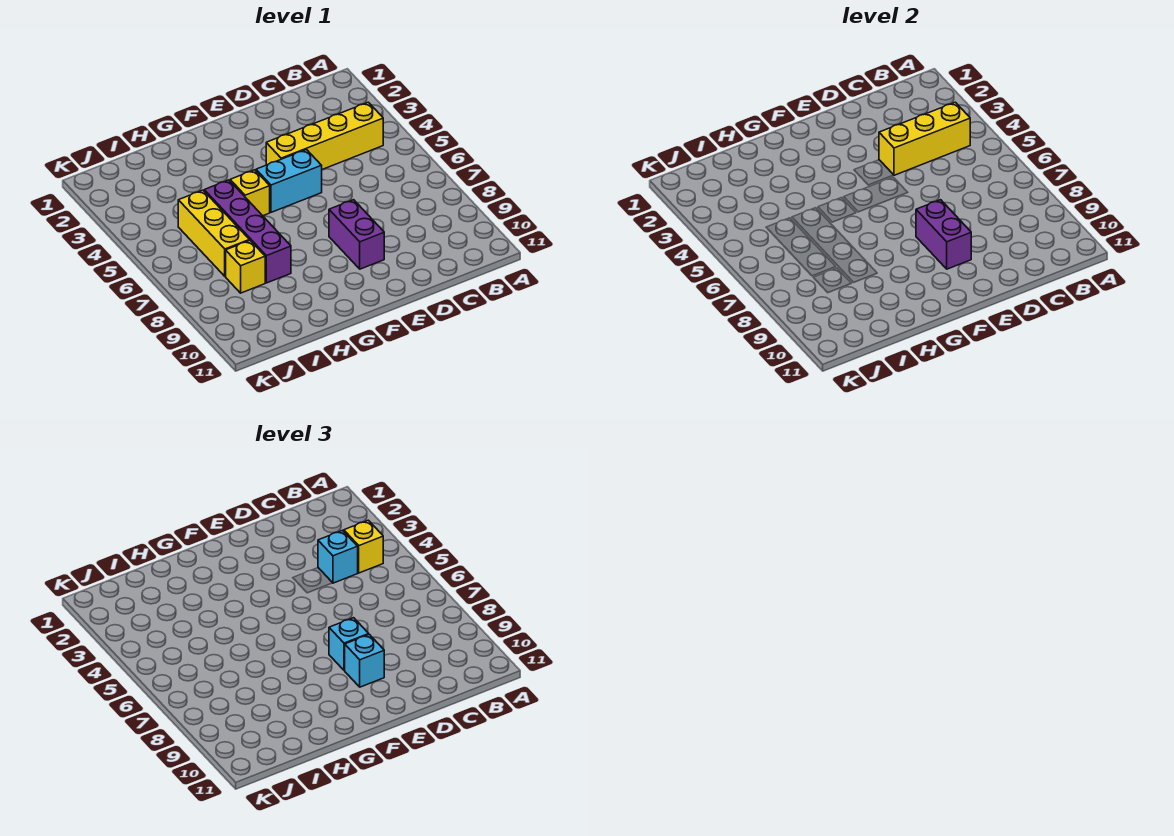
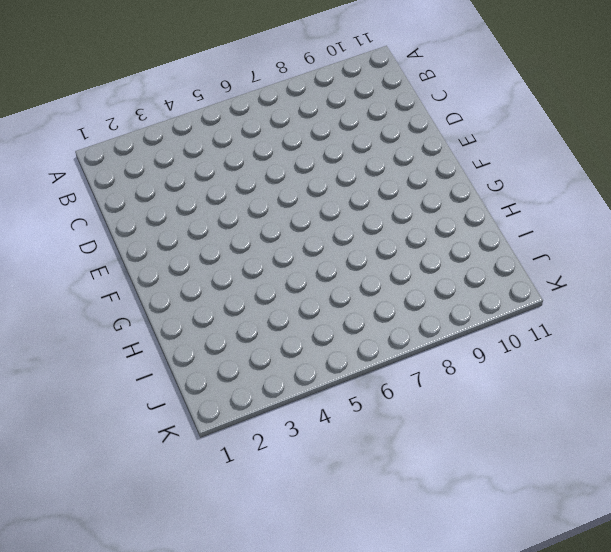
none -> yellow 1x4 brick [266,102,383,169]
none -> cyan 1x2 brick [256,150,322,212]
none -> purple 1x2 brick [329,200,384,269]

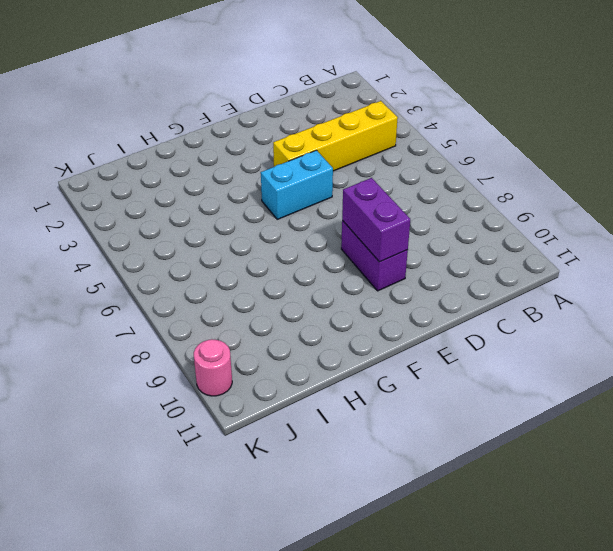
pink 1x1 round brick [194,339,232,396] -> none
none -> yellow 1x1 brick [230,170,270,216]
none -> purple 1x4 brick [204,180,291,283]
none -> yellow 1x3 brick [178,190,249,276]

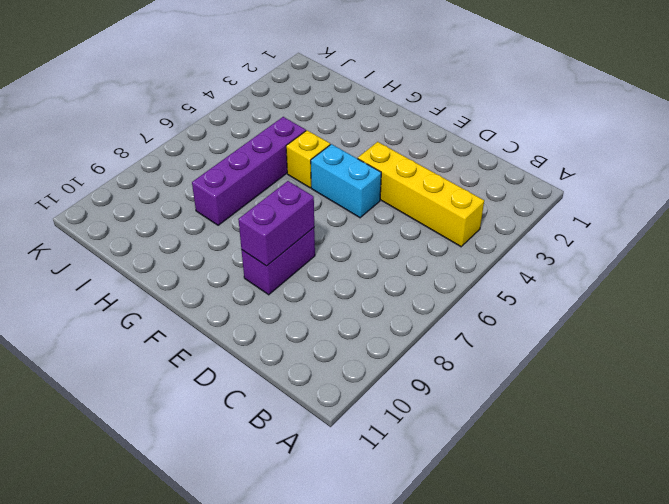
none -> yellow 1x3 brick [178,190,249,276]
none -> yellow 1x1 brick [226,240,265,293]
none -> yellow 1x3 brick [879,102,970,175]

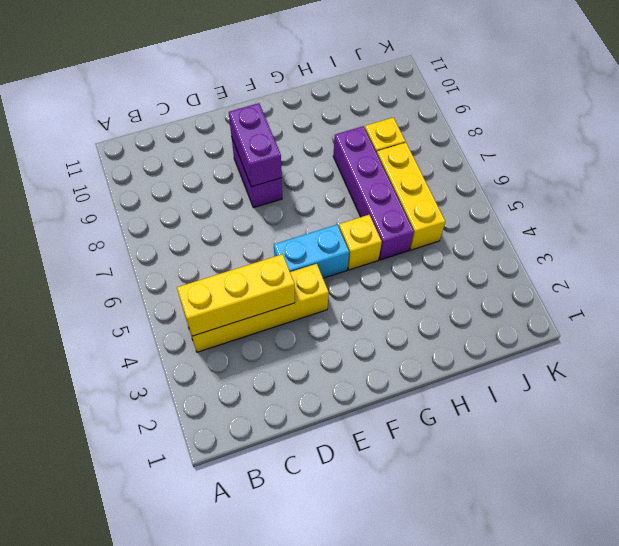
none -> yellow 1x1 brick [344,520,383,573]
none -> cyan 1x1 brick [318,530,358,583]
none -> cyan 1x1 brick [329,618,369,670]

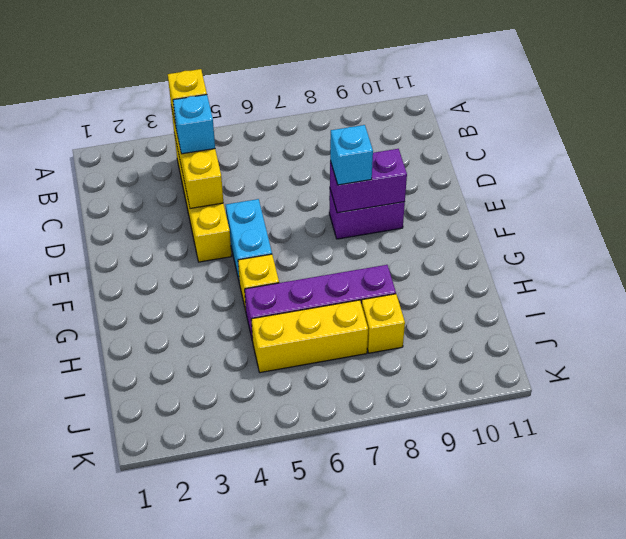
none -> cyan 1x1 brick [344,634,384,687]

